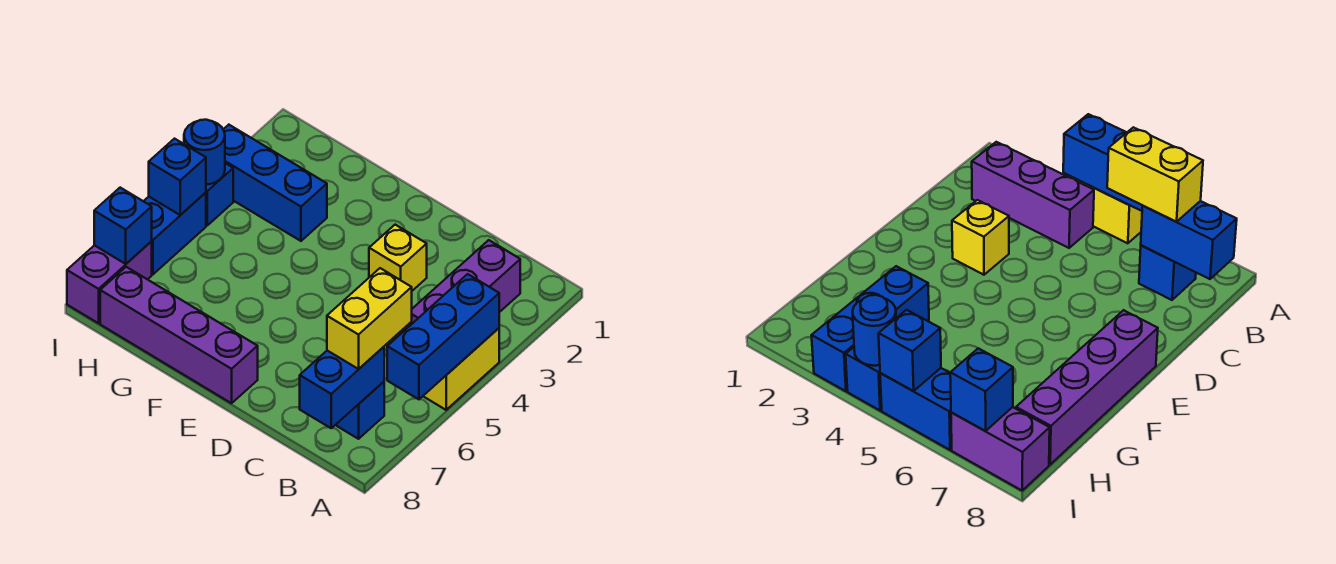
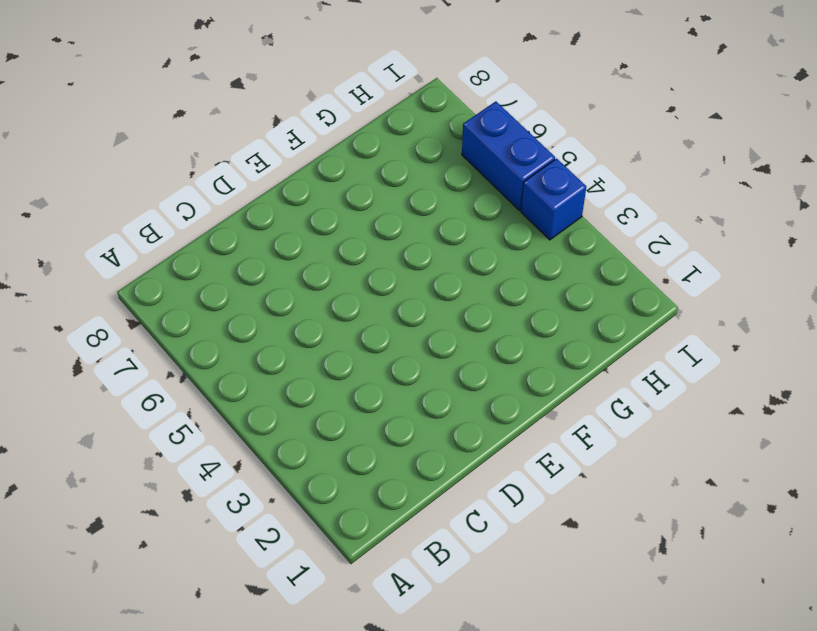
none -> yellow 1x2 brick [423,328,499,410]
none -> purple 1x3 brick [408,240,520,327]
none -> blue 1x1 brick [336,382,384,439]

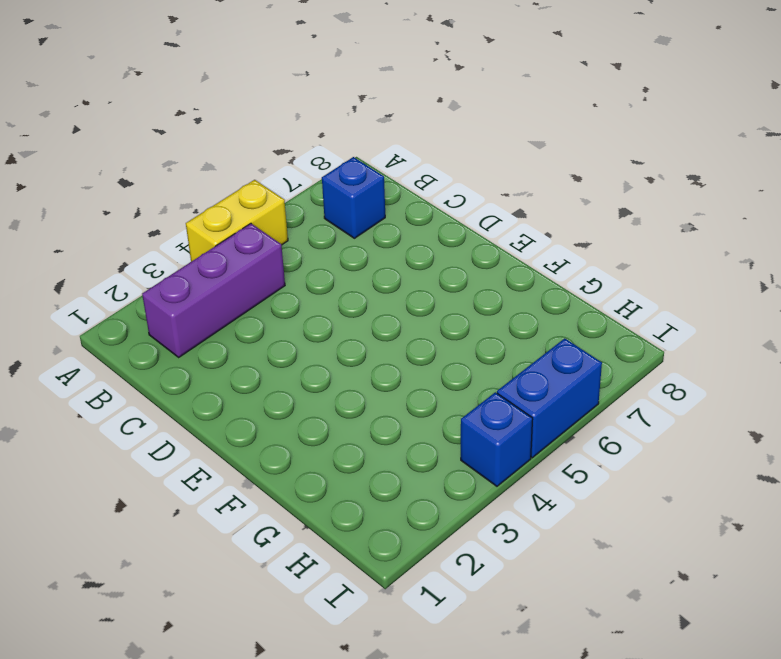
none -> yellow 1x1 brick [369,225,427,291]
none -> purple 1x4 brick [100,267,258,403]
none -> blue 1x3 brick [223,125,327,241]

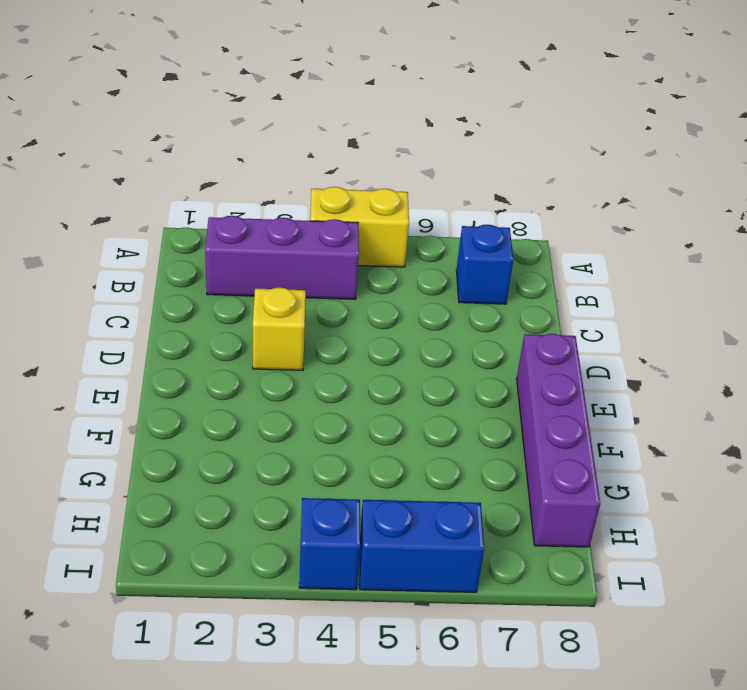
none -> blue 1x3 brick [223,125,327,241]
none -> purple 1x2 brick [67,241,152,323]
none -> blue 1x3 brick [387,274,499,399]

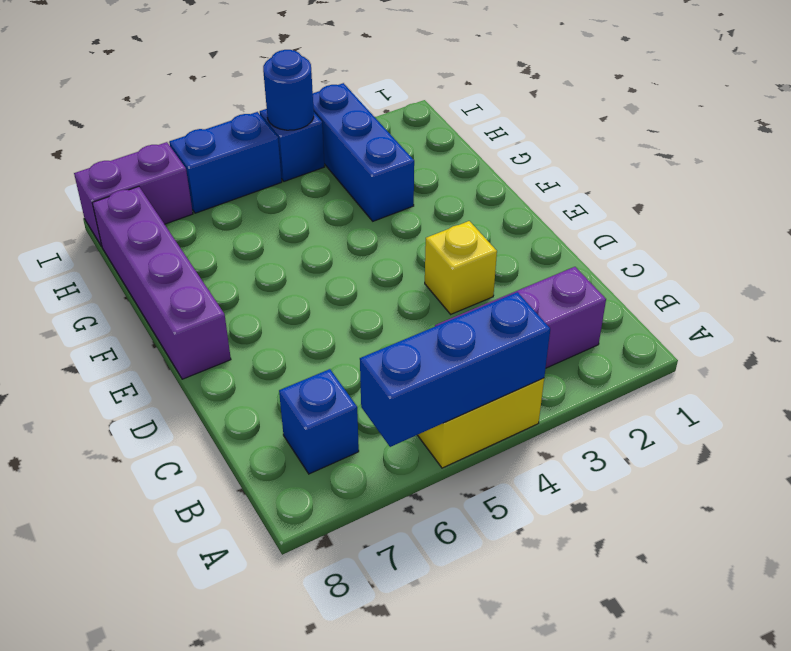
none -> blue 1x2 brick [300,347,384,428]
none -> blue 1x1 brick [149,139,206,215]
none -> blue 1x1 brick [94,188,152,264]

